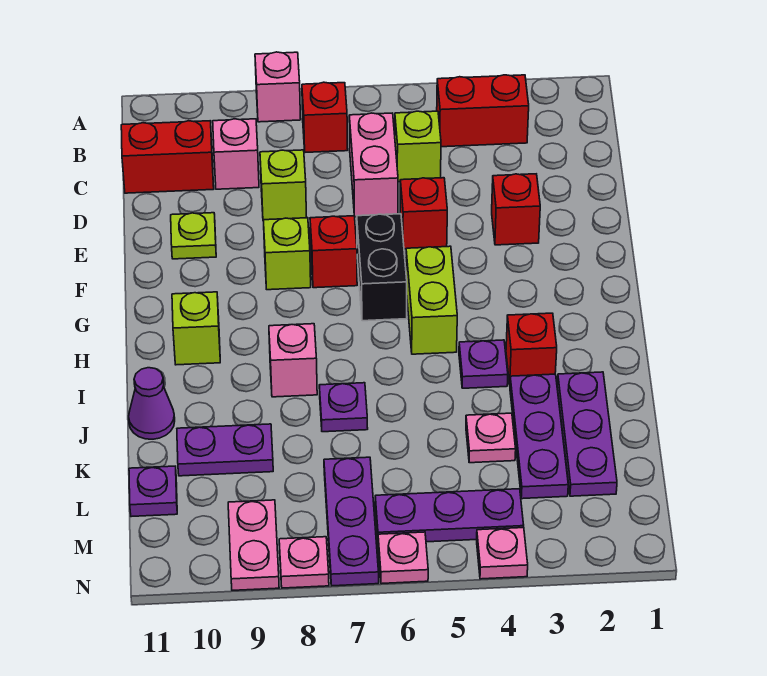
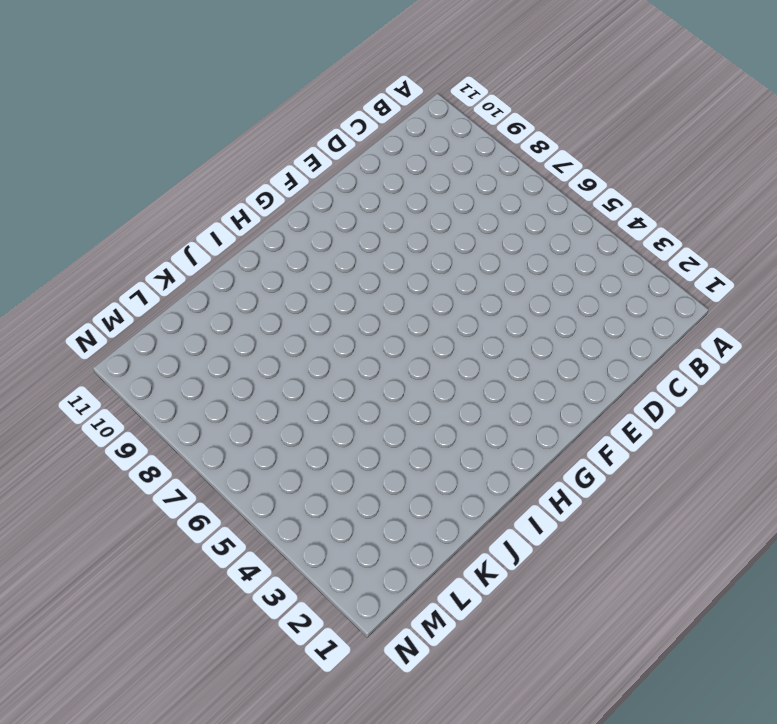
none -> pink 1x1 brick [255,52,301,122]
none -> red 1x2 brick [437,75,529,147]
none -> red 1x1 brick [302,82,348,152]
none -> lime 1x1 brick [395,111,441,182]

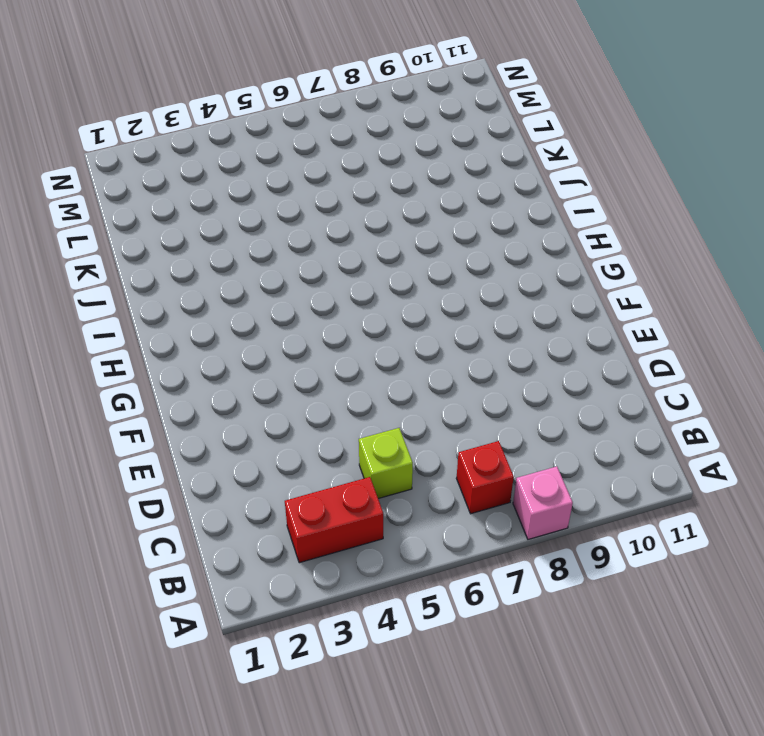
none -> pink 1x2 brick [349,113,398,217]
none -> pink 1x1 brick [213,119,259,189]
none -> red 1x2 brick [121,121,214,193]
none -> lime 1x1 brick [260,150,307,220]

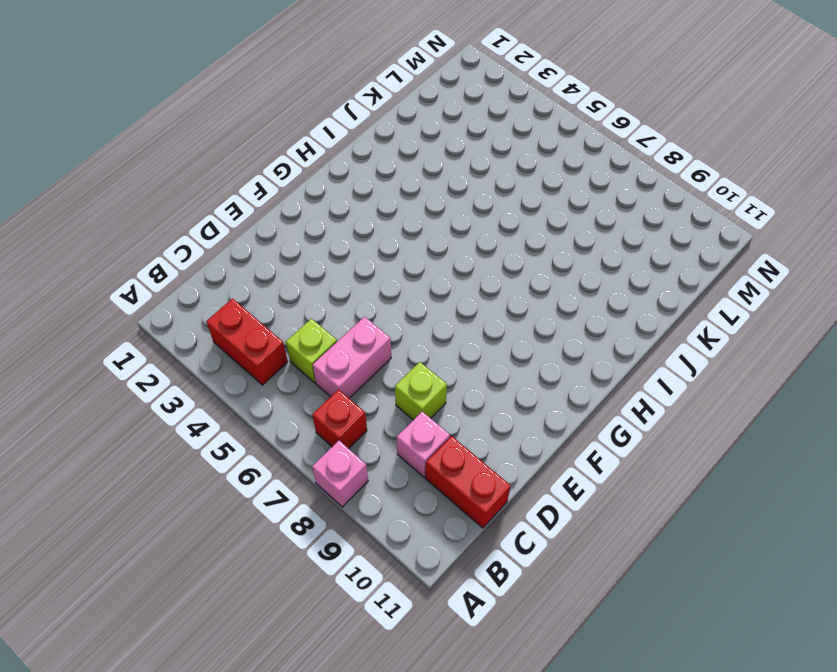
none -> red 1x1 brick [492,174,540,245]
none -> red 1x1 brick [400,178,447,249]
none -> lime 1x1 plate [171,213,216,259]
none -> black 1x2 brick [357,214,407,321]

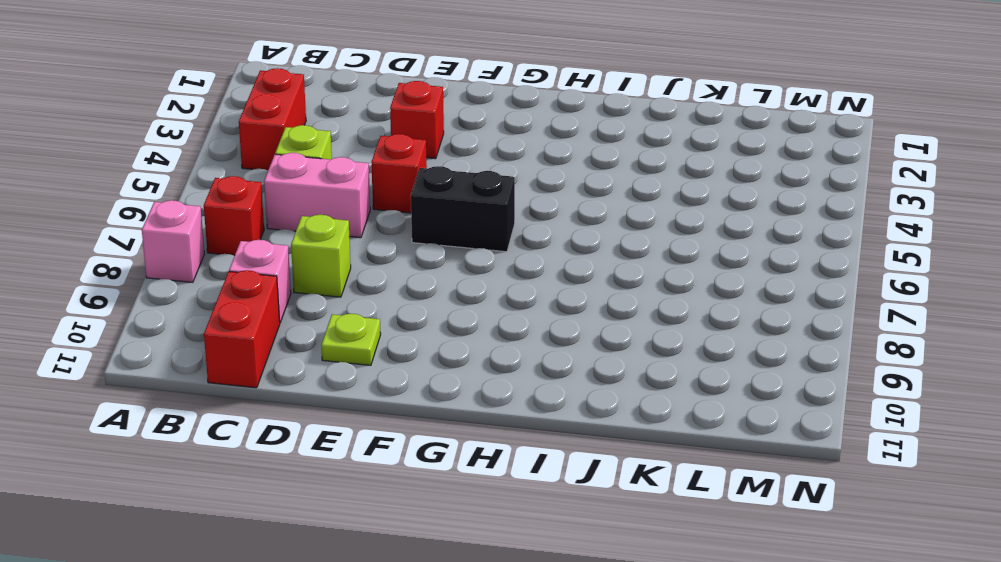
none -> red 1x1 brick [310,216,357,288]
none -> lime 1x1 brick [263,218,311,290]
none -> lime 1x2 brick [406,246,457,354]
none -> lime 1x1 brick [172,292,220,365]

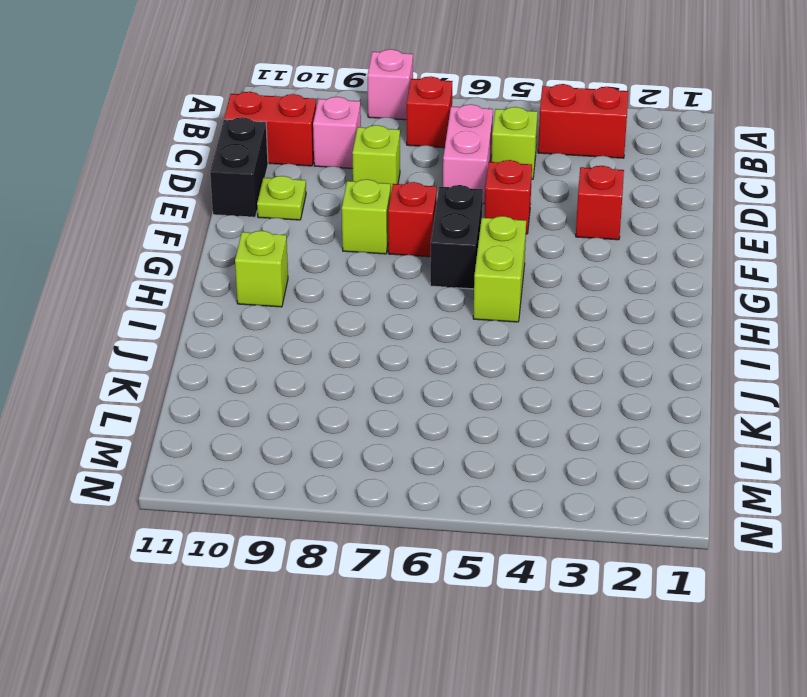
black 1x2 brick [210,117,268,217] -> none
none -> red 1x1 brick [506,313,557,384]
none -> purple 1x1 plate [459,340,508,388]
none -> pink 1x1 brick [269,324,317,397]
none -> purple 1x3 plate [557,372,617,496]

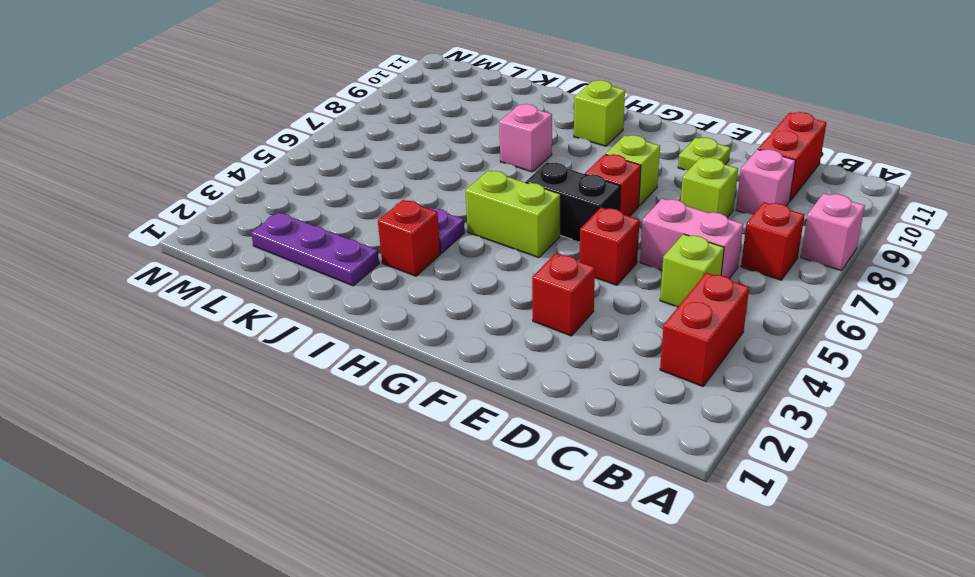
none -> purple 1x3 plate [510,374,568,499]
none -> purple 1x1 plate [319,383,368,432]
none -> purple 1x1 cone [129,368,175,439]
none -> pink 1x1 plate [466,413,516,463]

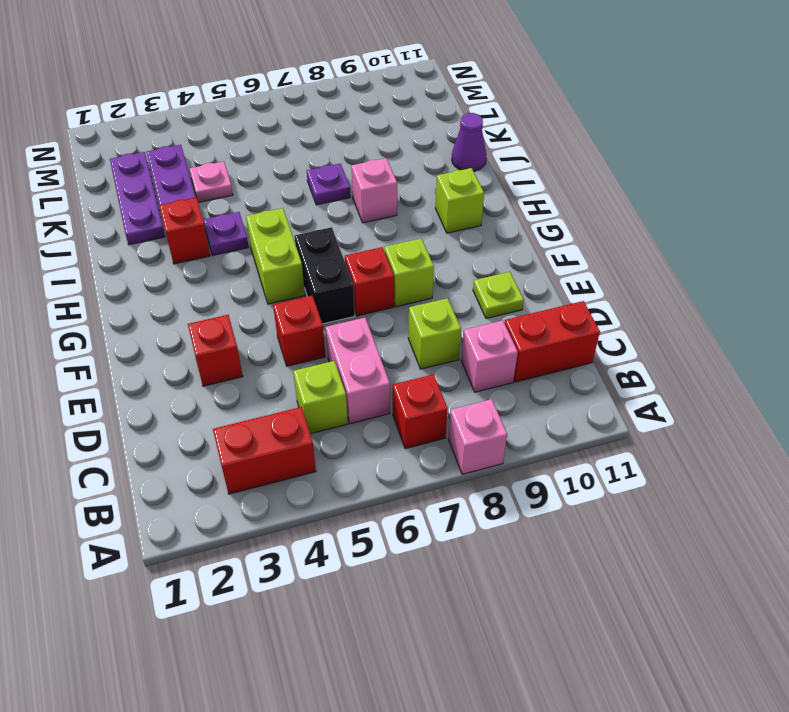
none -> purple 1x2 plate [177,424,273,476]
none -> purple 1x3 plate [324,457,379,586]
none -> purple 1x1 plate [129,466,177,517]
none -> purple 1x3 plate [375,489,524,542]

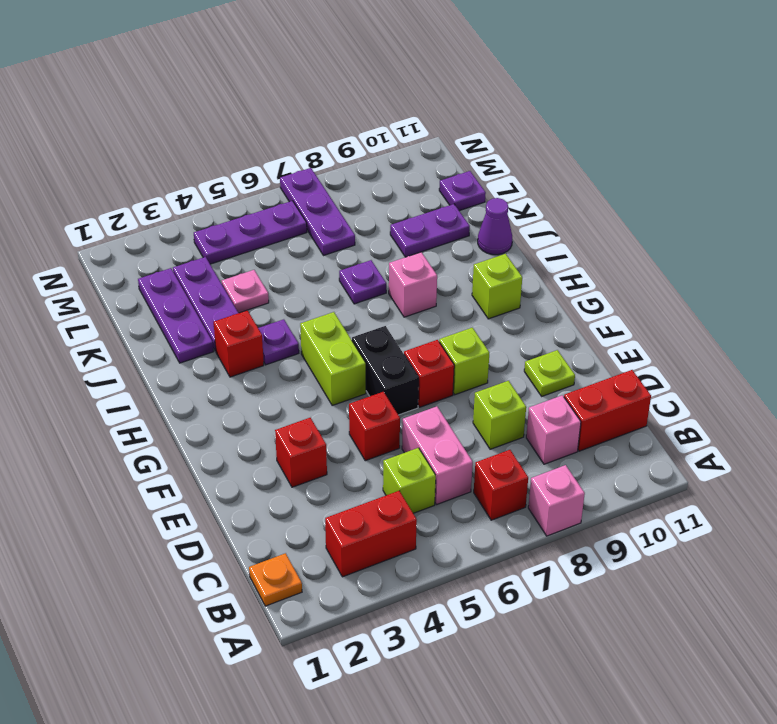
orange 1x1 plate [249,553,302,606] -> none
none -> pink 1x2 plate [228,500,279,590]
none -> pink 1x1 plate [477,528,528,579]
none -> pink 1x1 plate [378,532,428,584]
none -> pink 1x1 plate [279,537,329,588]

